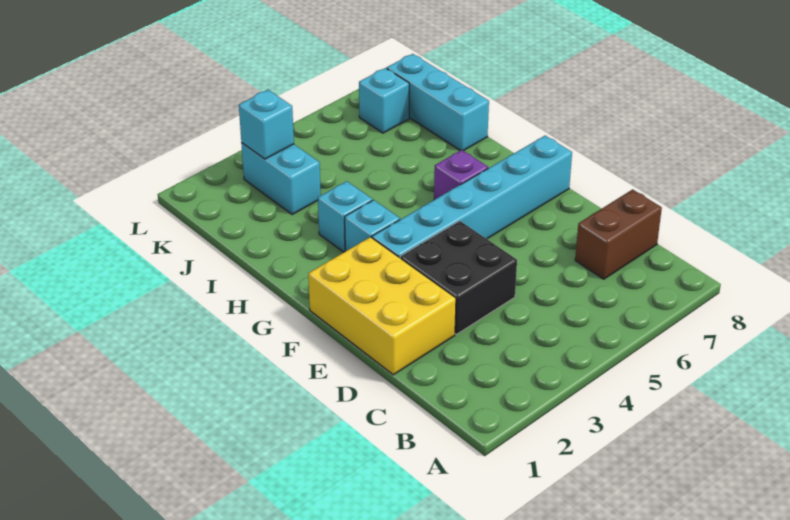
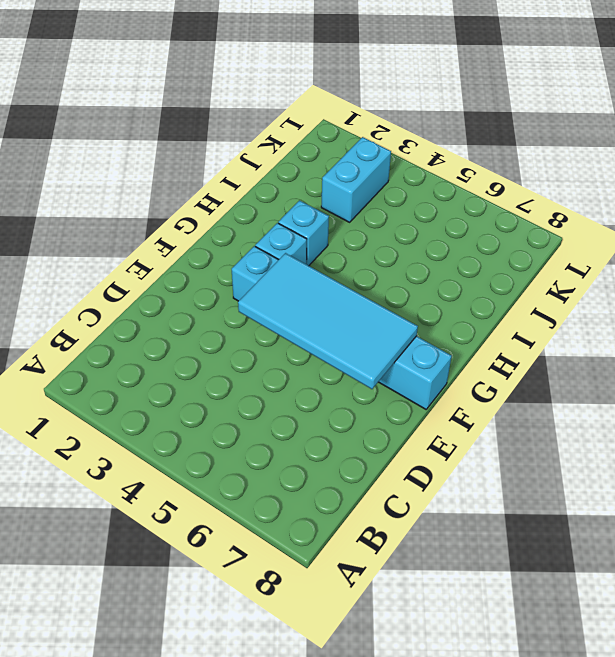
cyan 2x4 tile [238,253,418,389] -> none
none -> brown 1x2 brick [575,189,662,279]
none -> yellow 2x3 brick [308,237,456,375]

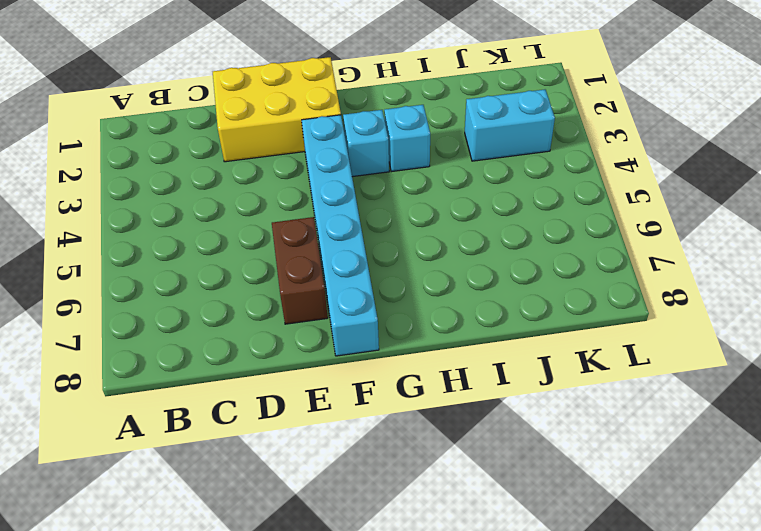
brown 1x2 brick [272,217,328,324] -> brown 1x2 brick moved to [575,189,662,279]
none -> black 2x2 brick [400,221,517,334]
none -> purple 1x1 brick [434,150,488,200]

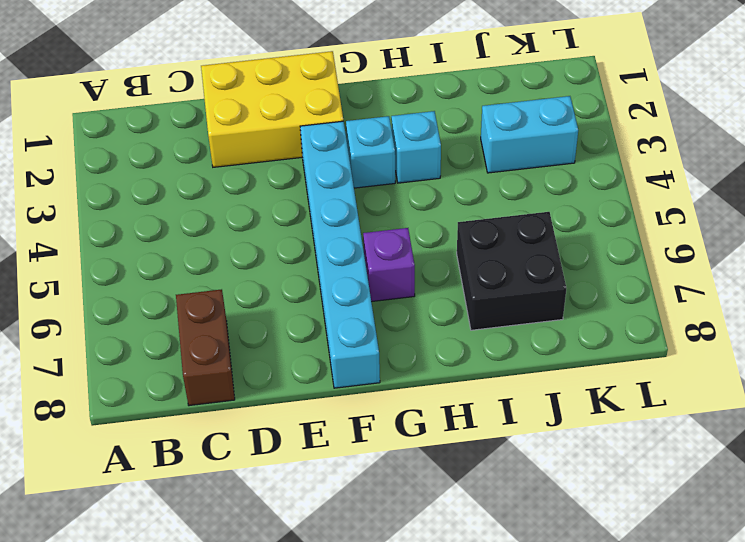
black 2x2 brick [457,212,566,330] -> black 2x2 brick moved to [400,221,517,334]
none -> cyan 1x3 brick [387,54,489,151]
none -> cyan 1x1 brick [359,68,409,133]

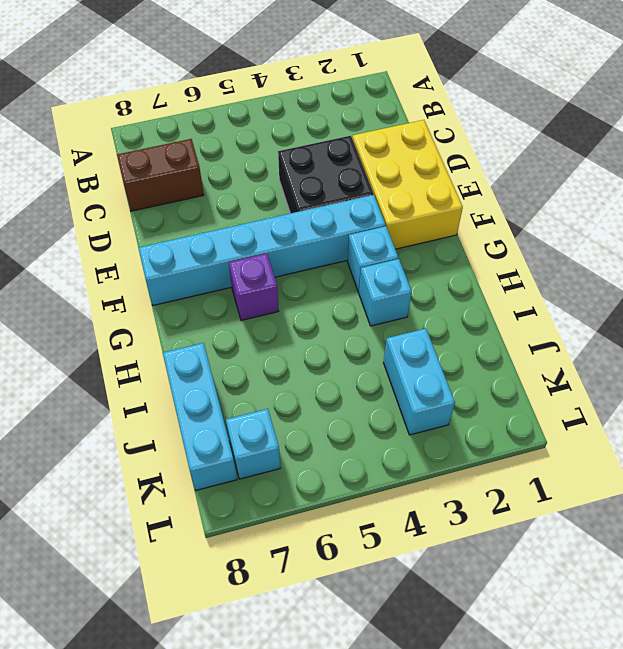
none -> cyan 1x1 brick [239,90,294,159]

